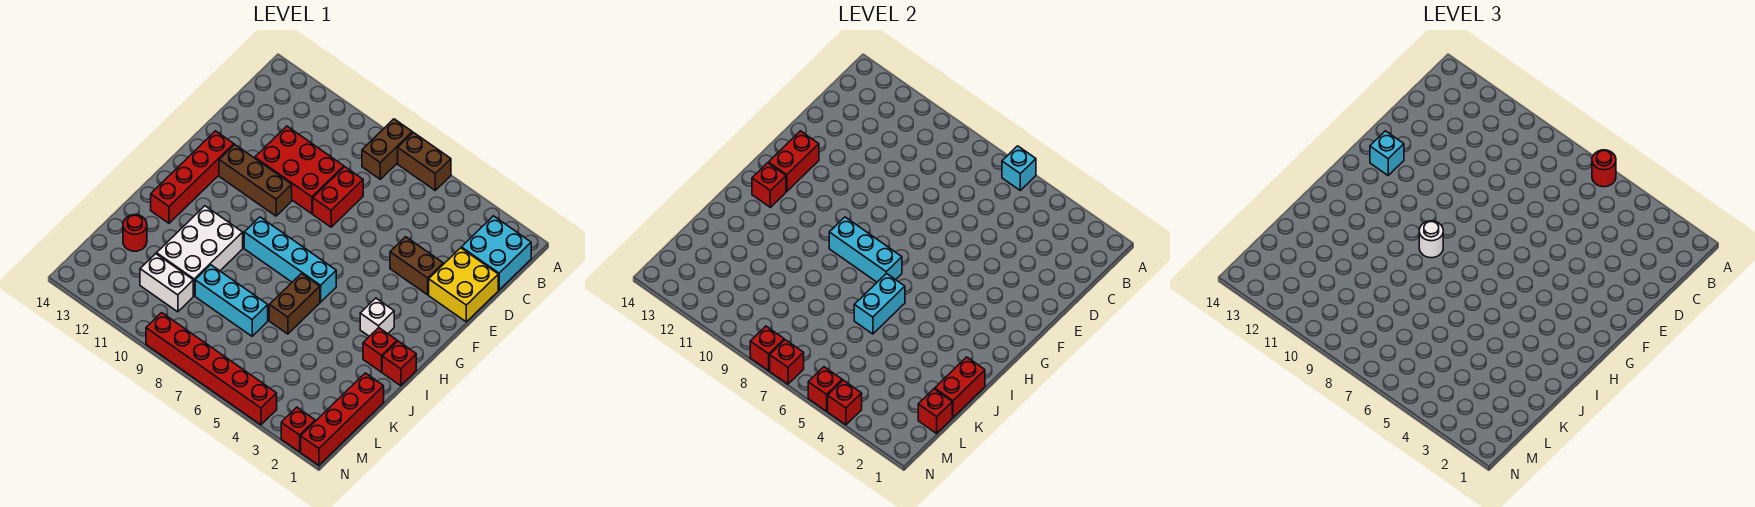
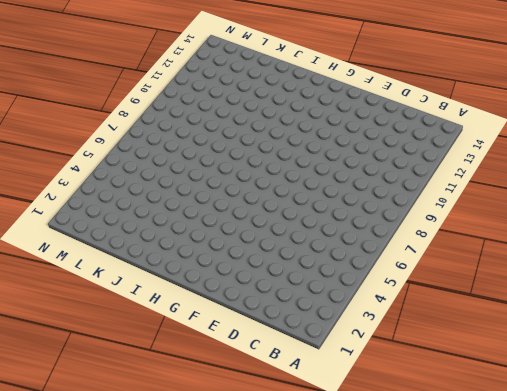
none -> brown 1x2 brick [398,132,451,190]
none -> brown 1x2 brick [362,119,412,179]
none -> cyan 2x2 brick [461,216,531,290]
none -> yellow 2x2 brick [429,248,498,322]

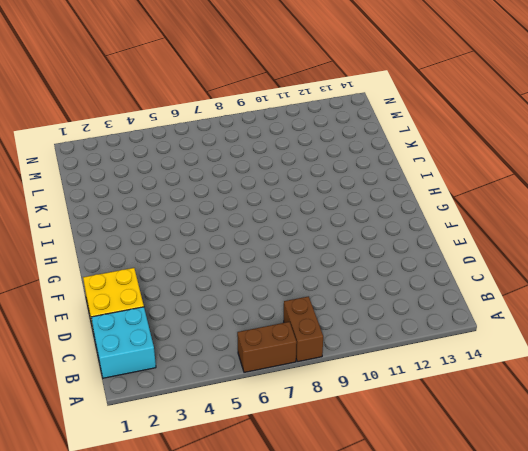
none -> red 1x2 brick [313,167,363,227]
none -> red 2x3 brick [255,126,344,214]
none -> brown 1x2 brick [390,237,443,295]
none -> brown 1x3 brick [219,145,292,216]

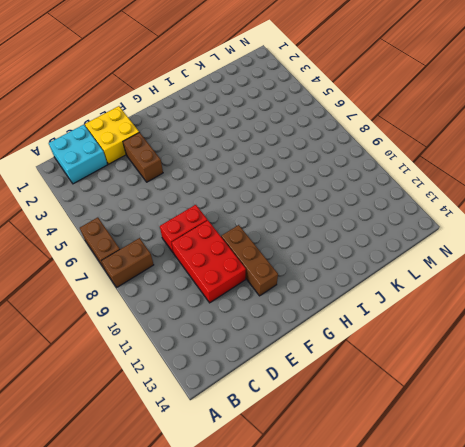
none -> red 1x4 brick [151,131,234,223]
none -> white 1x1 brick [360,298,394,336]
none -> cyan 1x4 brick [244,217,336,302]
none -> red 1x1 brick [382,341,416,386]

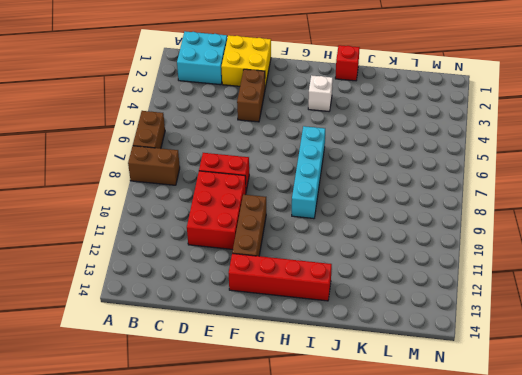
none -> red 1x1 brick [363,328,397,372]
none -> brown 1x2 brick [269,274,320,334]
none -> white 2x3 brick [157,206,243,296]
none -> red 1x4 brick [301,373,384,465]

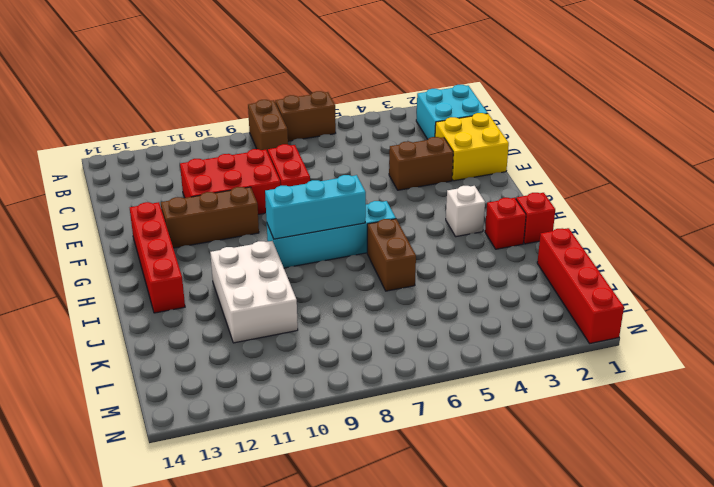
none -> cyan 1x3 brick [195,265,268,336]
none -> red 1x1 round brick [123,215,147,251]
none -> white 1x2 brick [140,254,193,312]
none -> red 1x1 brick [281,407,315,452]

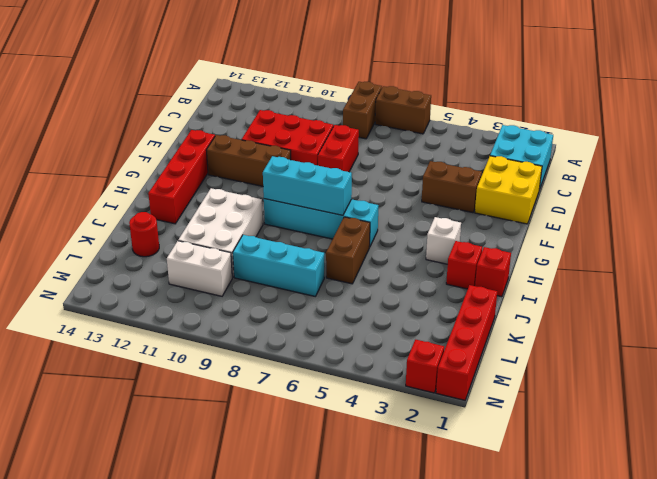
none -> red 1x6 brick [146,313,277,425]
none -> cyan 1x1 brick [1002,146,1036,190]
none -> red 1x2 brick [768,131,819,192]
none -> red 1x1 brick [752,163,786,207]

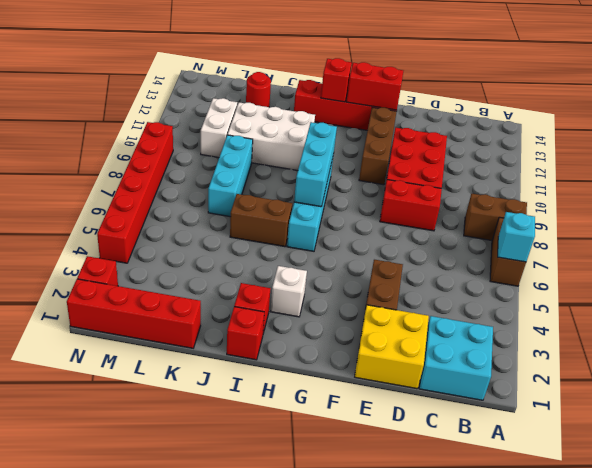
none -> cyan 1x2 brick [854,273,905,334]
none -> red 1x2 brick [935,357,985,417]
none -> red 1x1 brick [918,389,952,433]
none -> red 1x1 brick [828,380,862,425]

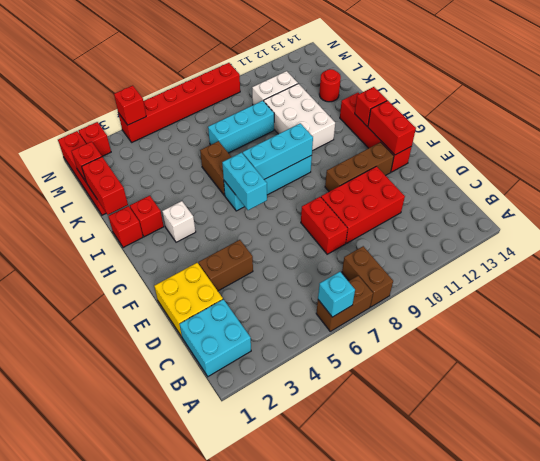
cyan 1x2 brick [222,153,267,210] -> cyan 1x2 brick moved to [854,273,905,334]
none -> red 1x1 brick [808,367,842,411]
none -> red 1x1 brick [770,340,804,384]
none -> red 1x1 brick [750,326,784,371]
none -> red 1x1 round brick [1592,150,1616,187]

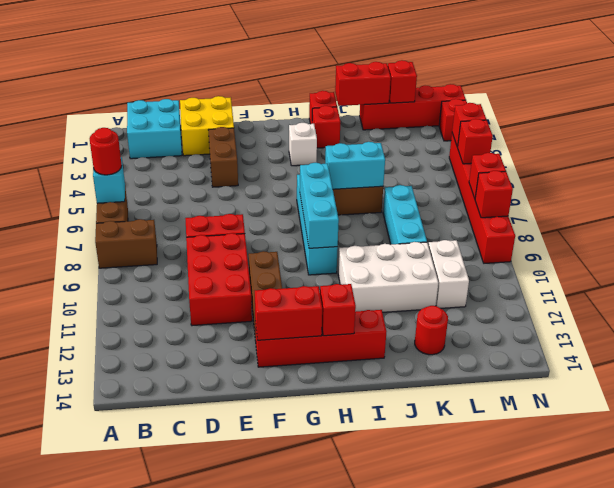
none -> cyan 1x1 brick [1370,131,1404,175]
none -> white 1x1 round brick [1419,221,1443,258]

